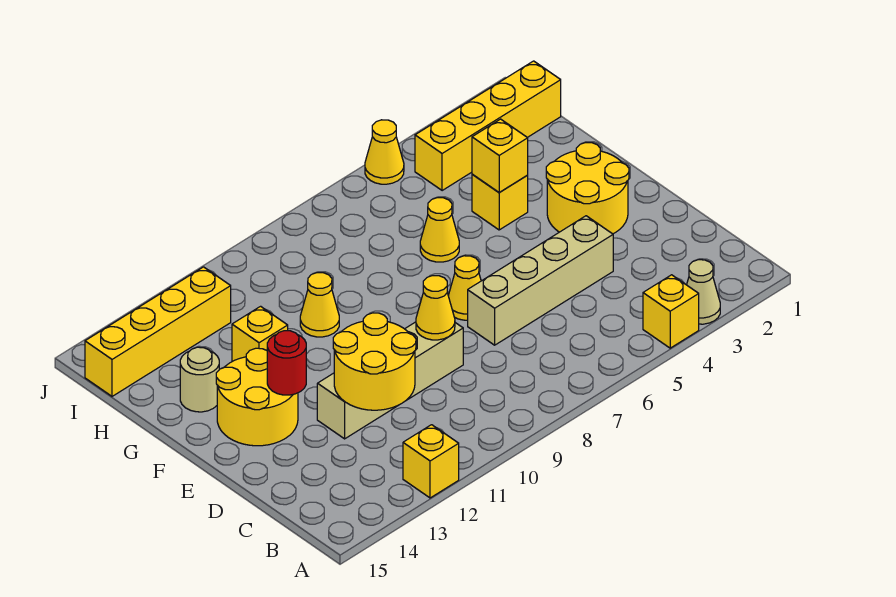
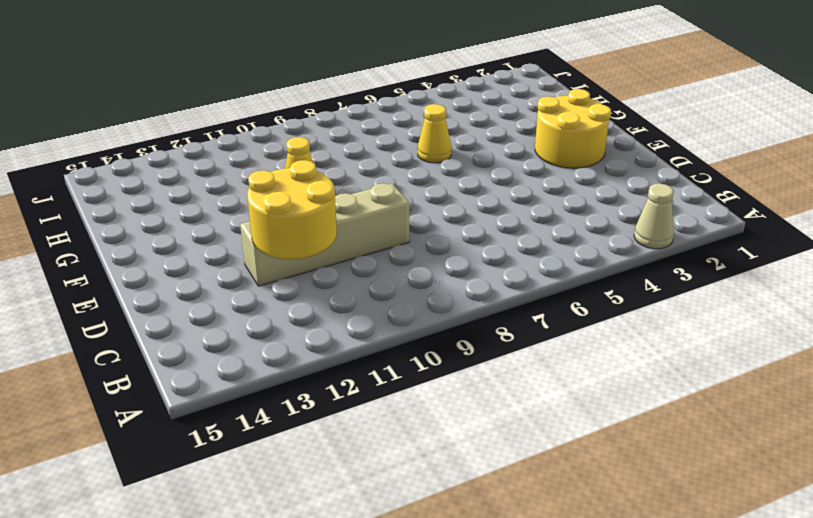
none -> yellow 1x1 brick [643,275,699,348]
none -> yellow 1x1 brick [403,425,459,498]
none -> tan 1x4 brick [468,216,613,345]

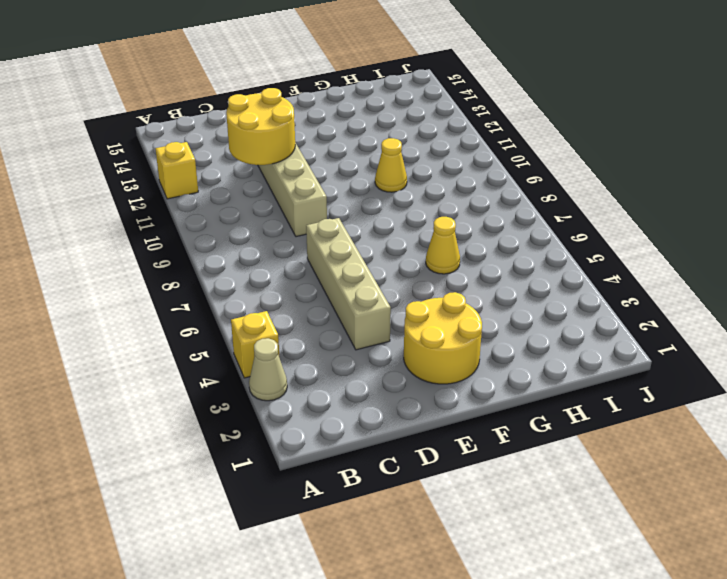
none -> yellow 1x1 cone [448,256,481,320]
none -> yellow 2x2 round brick [216,348,298,446]
none -> yellow 1x1 brick [472,174,528,230]

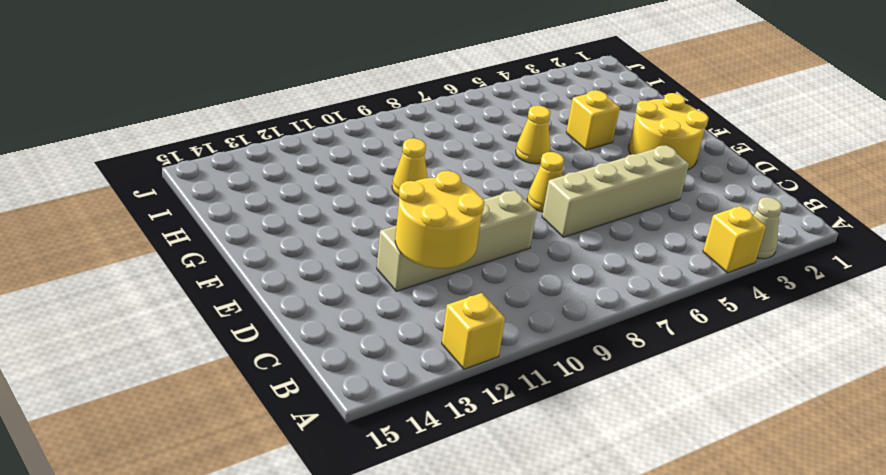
none -> yellow 2x2 round brick [216,348,298,446]
none -> yellow 1x1 brick [232,306,288,362]
none -> tan 1x1 round brick [180,347,219,412]

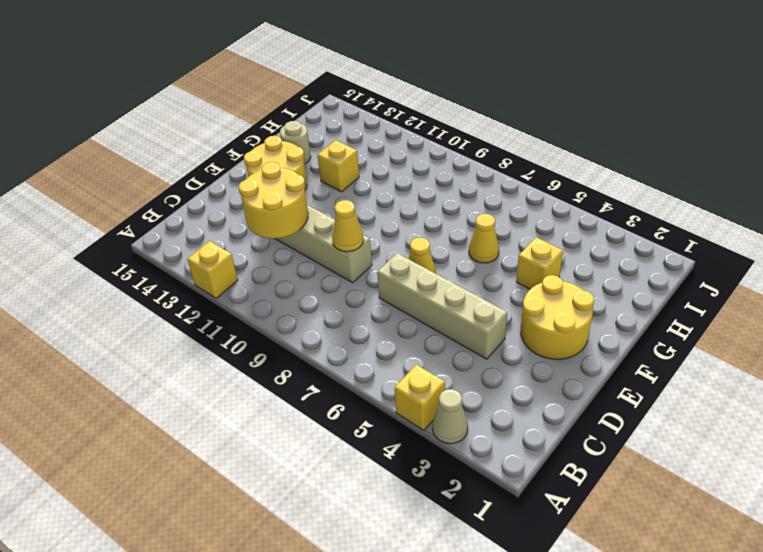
none -> yellow 1x1 cone [300,273,339,337]
none -> yellow 1x4 brick [415,61,561,191]
none -> yellow 1x4 brick [85,267,231,396]

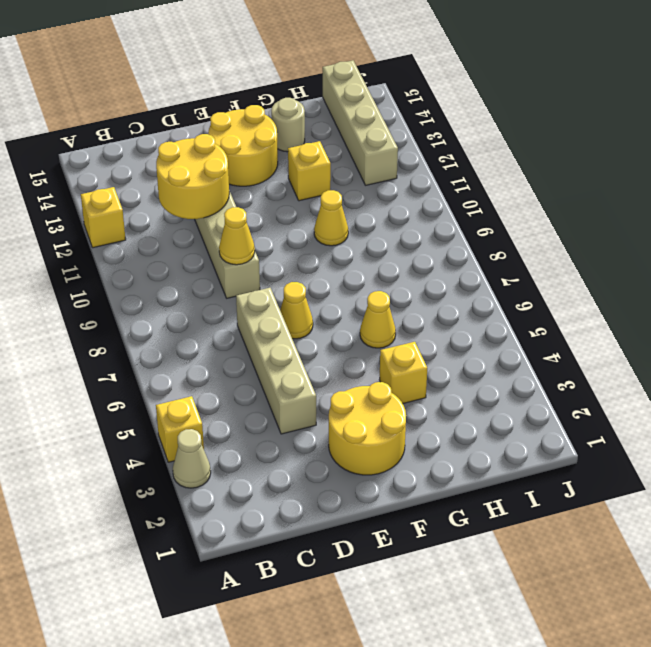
tan 1x4 brick [323,60,398,185] -> yellow 1x4 brick [85,267,231,396]
none -> yellow 1x4 brick [415,61,561,191]
none -> yellow 1x1 cone [365,120,404,184]
none -> red 1x1 round brick [267,331,306,395]

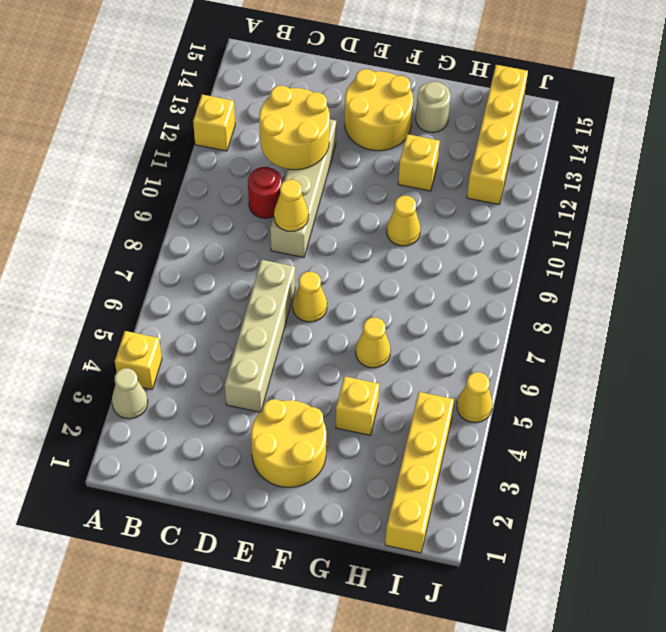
red 1x1 round brick [248,167,282,218] -> red 1x1 round brick moved to [267,331,306,395]
none -> yellow 1x1 brick [472,119,528,192]

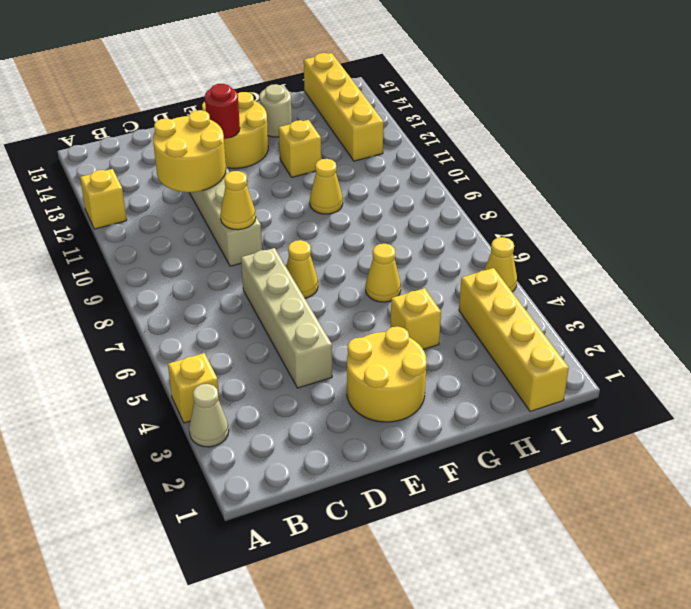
none -> yellow 1x1 brick [472,119,528,192]

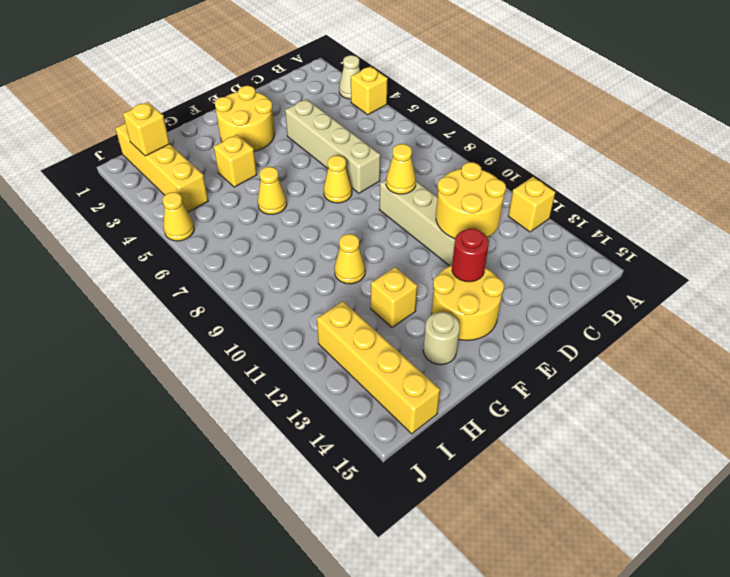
yellow 1x1 brick [123,102,170,156] -> yellow 1x1 brick moved to [472,119,528,192]

